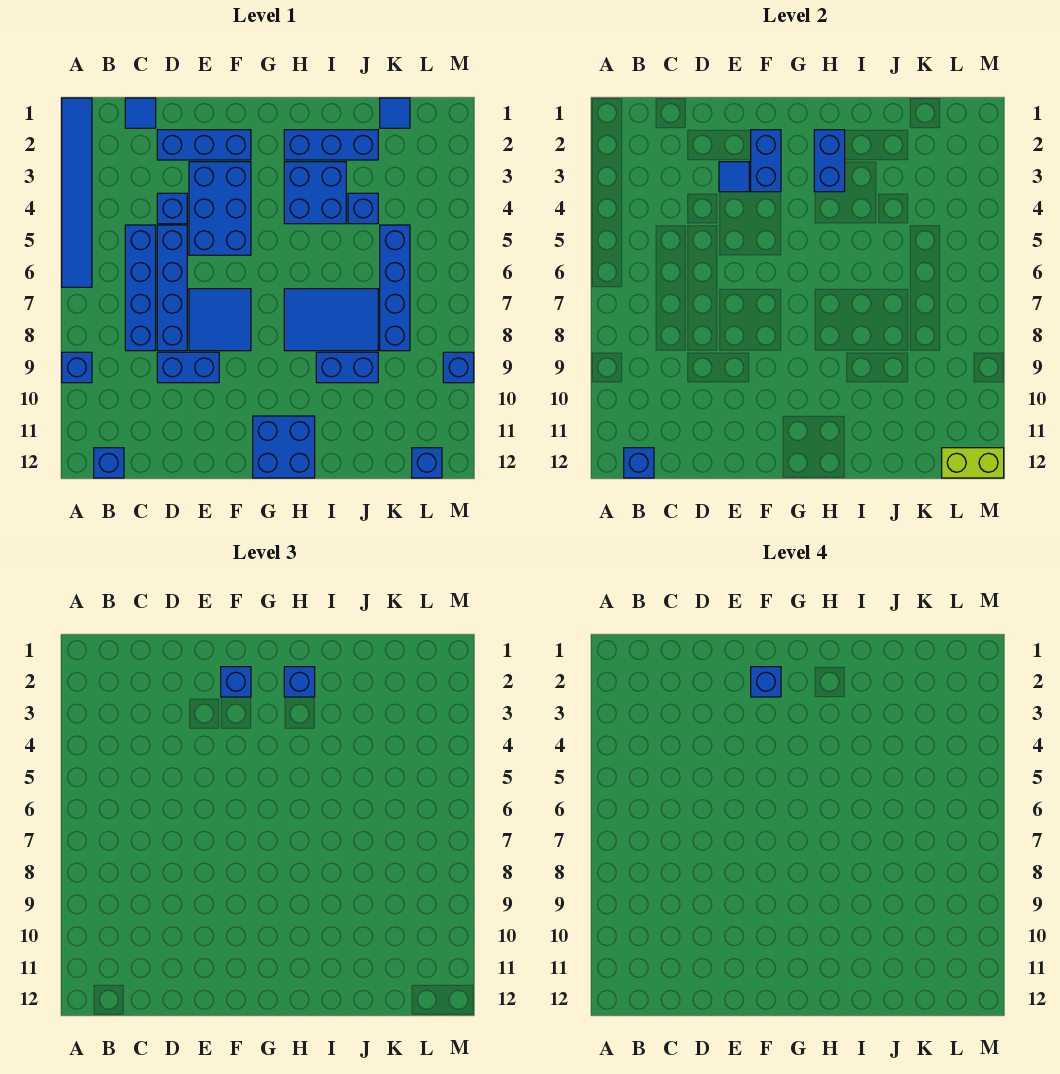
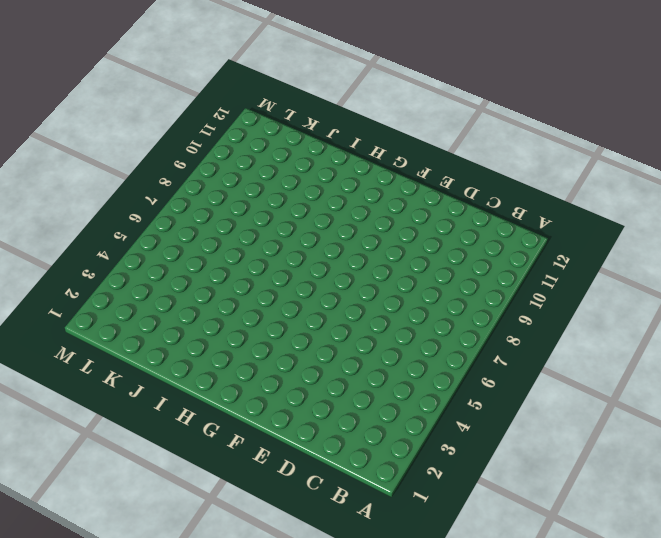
none -> blue 1x6 tile [62,98,92,287]
none -> blue 1x1 brick [62,352,92,383]
none -> blue 1x1 brick [94,448,124,478]

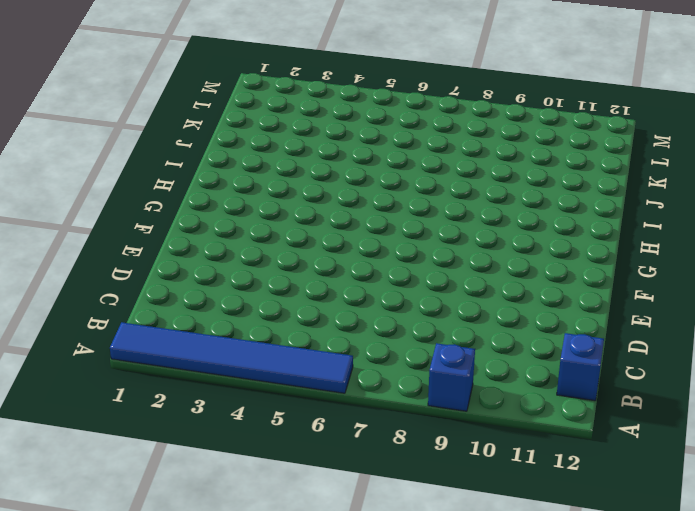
none -> blue 1x1 tile [125,98,156,128]
none -> blue 1x4 brick [125,225,156,351]
none -> blue 1x3 brick [157,130,251,160]

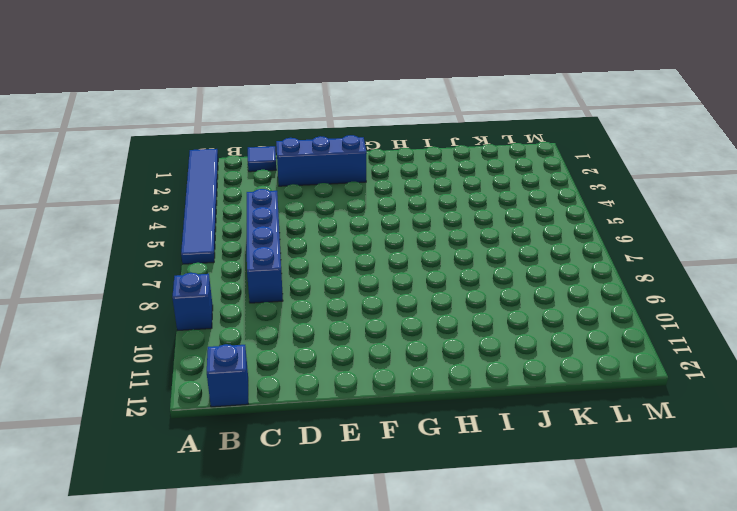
none -> blue 1x1 brick [157,193,187,224]
none -> blue 1x4 brick [157,225,187,351]
none -> blue 1x2 brick [157,352,219,383]

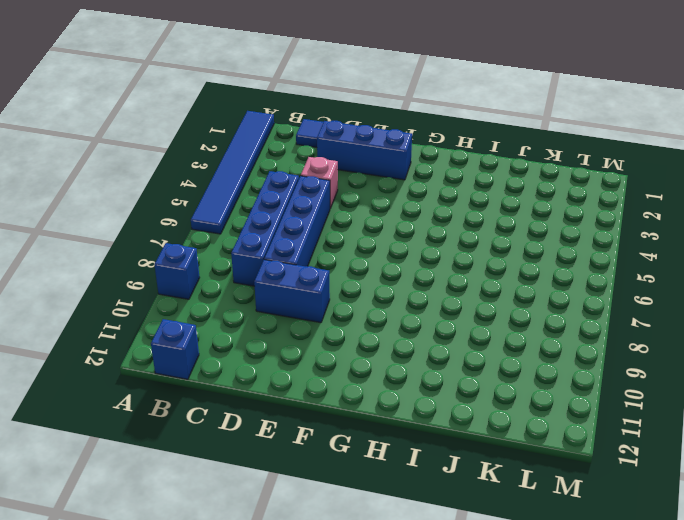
pink 1x1 brick [301,157,338,208] -> blue 1x1 brick [157,193,187,224]
none -> blue 2x3 brick [189,162,251,255]
none -> blue 2x2 tile [189,289,251,351]
none -> blue 2x2 brick [253,416,315,478]

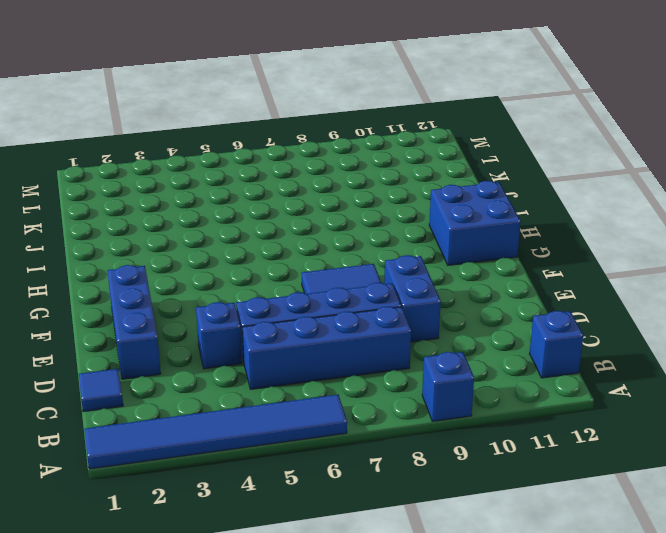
none -> blue 2x3 brick [189,162,251,255]
none -> blue 1x3 brick [284,130,378,160]
none -> blue 2x2 brick [284,162,346,224]

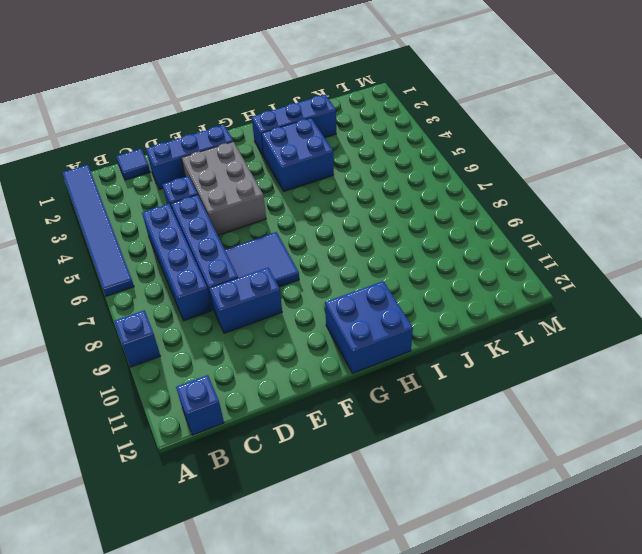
grey 2x3 brick [182,142,266,235] -> blue 2x3 brick [189,162,251,255]
none -> blue 2x3 tile [284,289,378,351]
none -> blue 1x2 brick [316,352,378,383]
none -> blue 1x1 brick [348,193,378,224]

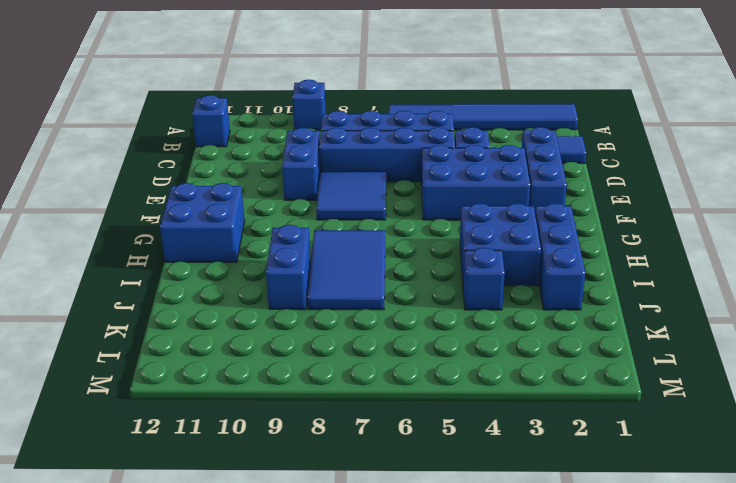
none -> blue 1x1 tile [380,98,410,128]
none -> blue 1x4 brick [380,225,410,351]
none -> blue 1x1 brick [412,448,442,478]

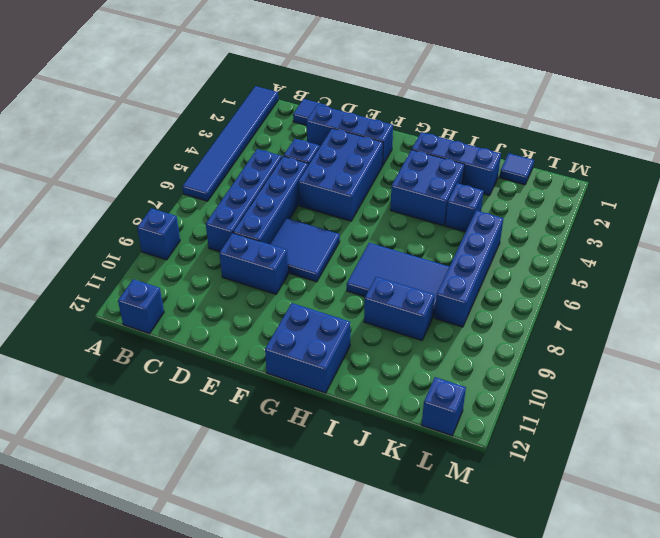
none -> blue 1x1 brick [443,352,474,383]
none -> blue 1x1 brick [624,448,654,478]
none -> blue 1x1 tile [719,162,749,192]

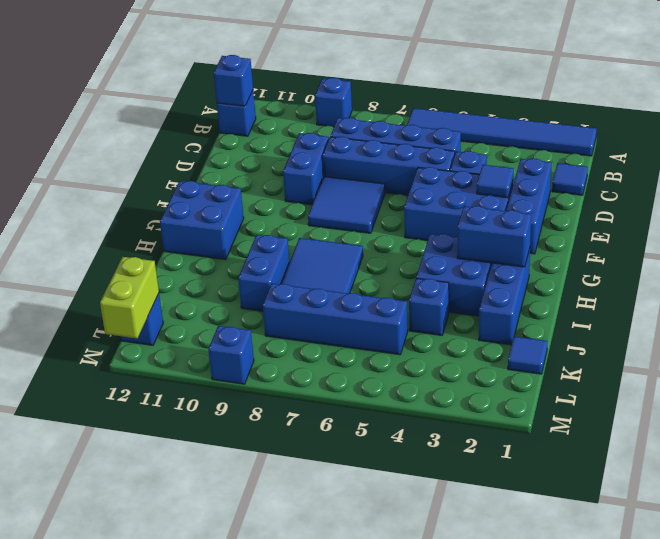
none -> blue 1x2 brick [751,130,781,192]
none -> blue 1x1 brick [221,667,251,697]
none -> blue 1x1 brick [284,667,315,697]

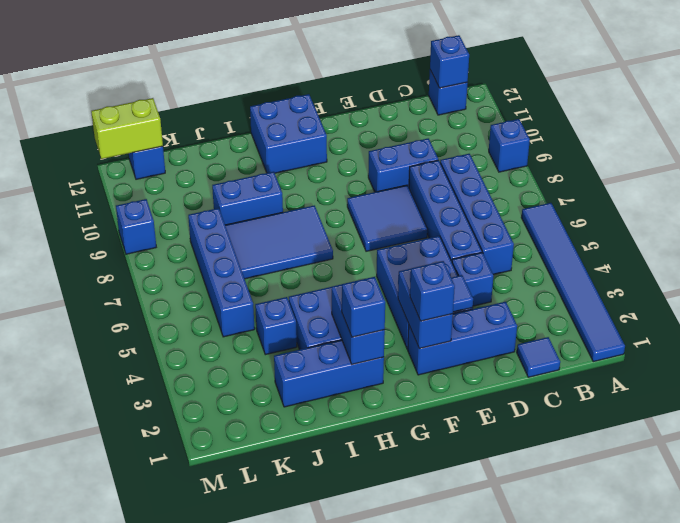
none -> blue 1x1 tile [380,98,410,128]
none -> blue 1x1 brick [751,667,781,697]

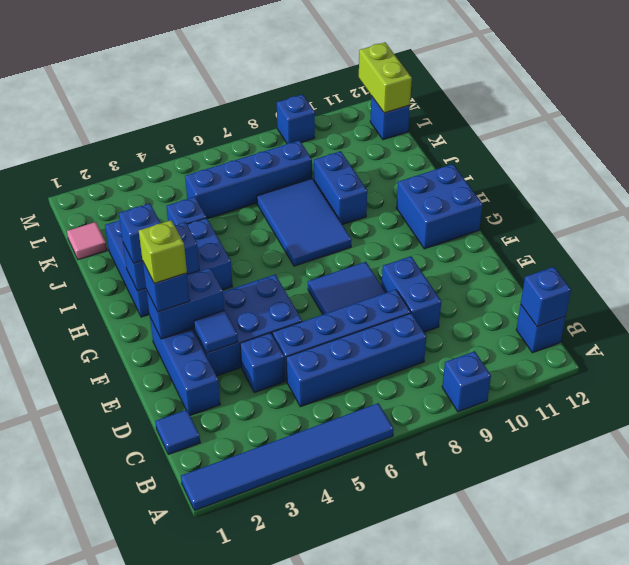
lime 1x1 brick [139,220,187,283] -> blue 1x1 brick [751,667,781,697]
pink 1x1 tile [67,222,107,260] -> blue 1x1 tile [380,98,410,128]

